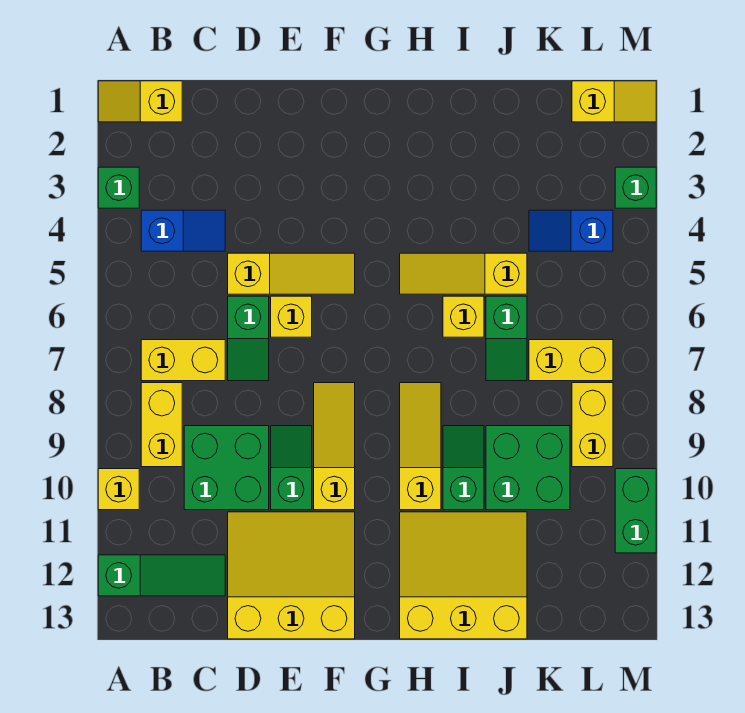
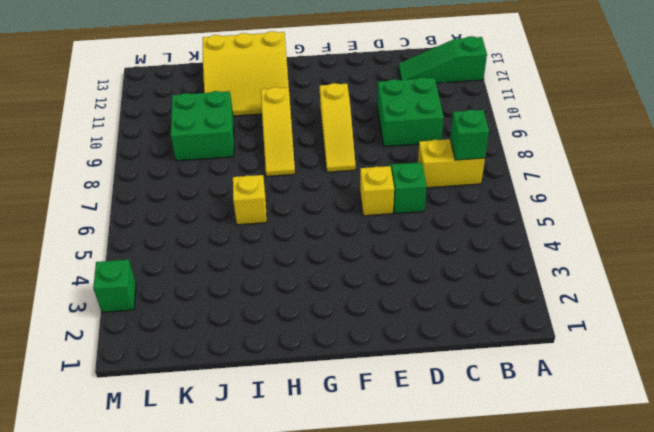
green 1x1 brick [450,110,489,160] -> green 1x1 brick moved to [98,167,139,208]
none -> yellow 1x2 slope [98,81,182,122]
none -> yellow 1x1 brick [98,469,139,510]
none -> blue 1x2 slope [141,210,225,251]

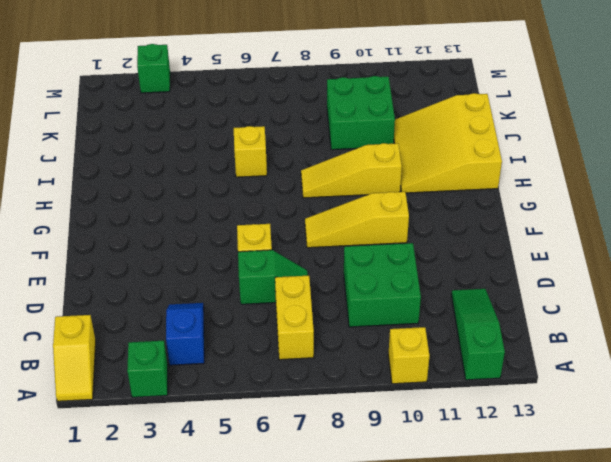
none -> yellow 1x2 brick [141,383,182,467]
none -> yellow 1x3 slope [228,253,355,294]
none -> yellow 3x3 slope [228,512,355,639]

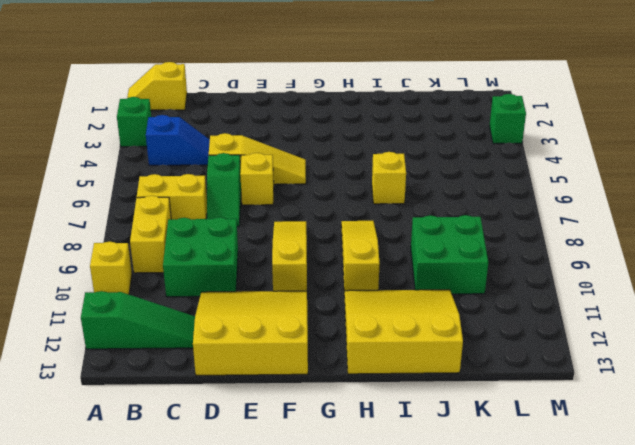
none -> green 1x2 slope [271,426,312,510]
none -> yellow 1x3 slope [400,253,527,294]
none -> green 1x2 slope [443,426,484,510]

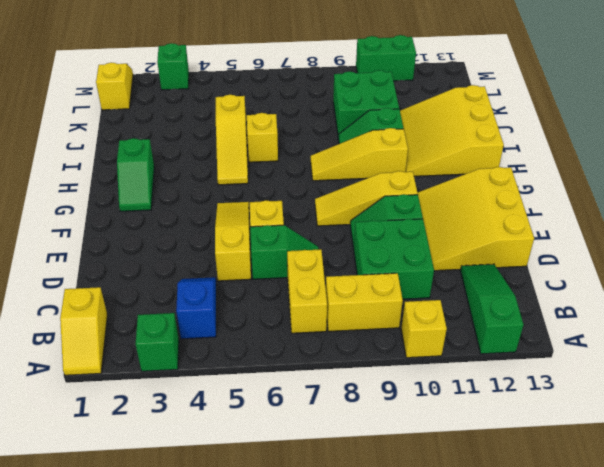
green 1x2 slope [117,138,154,211] -> green 1x2 slope turned to [486,296,527,381]
none -> blue 1x2 slope [529,210,613,251]
none -> yellow 1x2 brick [529,340,613,381]
none -> yellow 1x2 brick [572,383,613,467]

